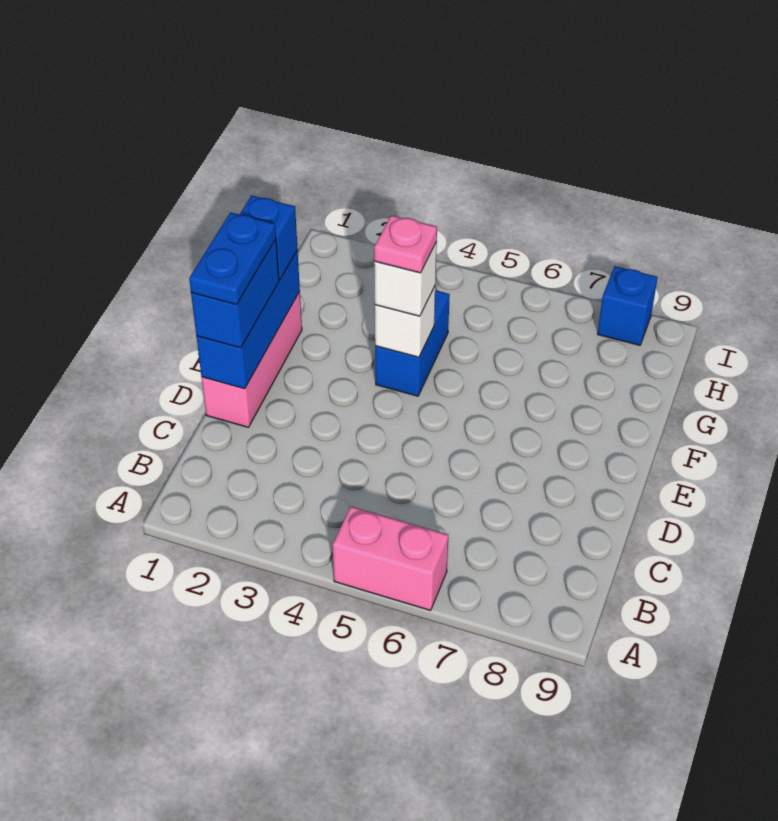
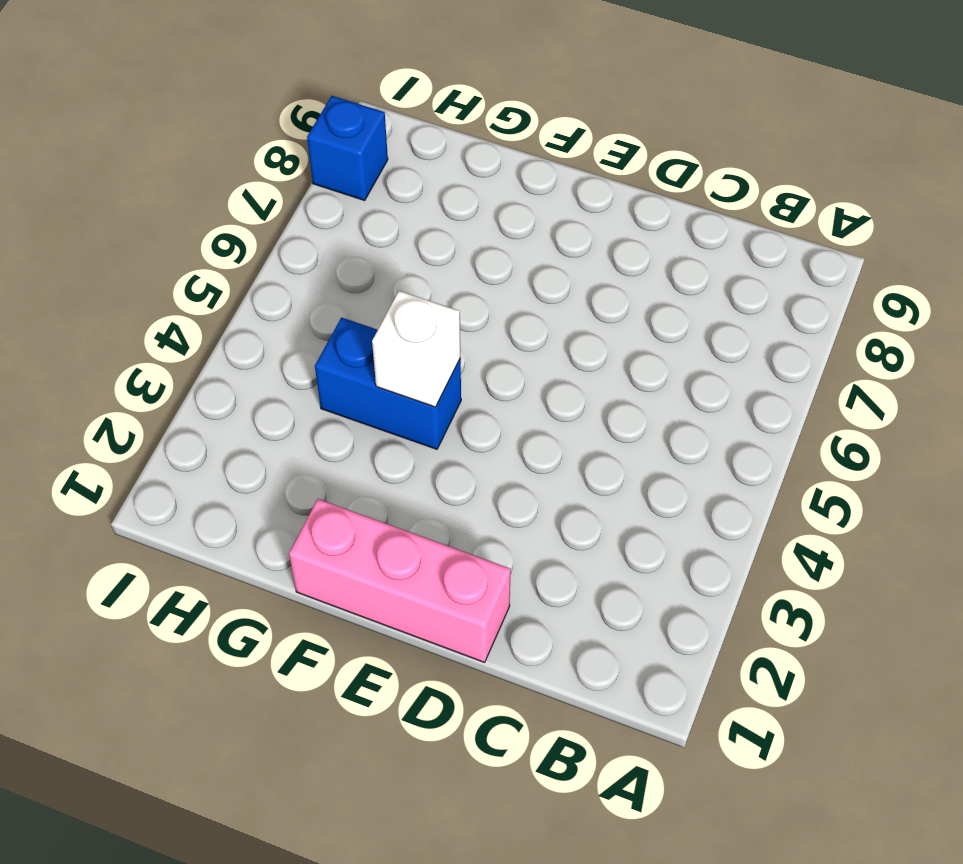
none -> pink 1x2 brick [333,507,448,610]
none -> blue 1x3 brick [196,250,300,389]

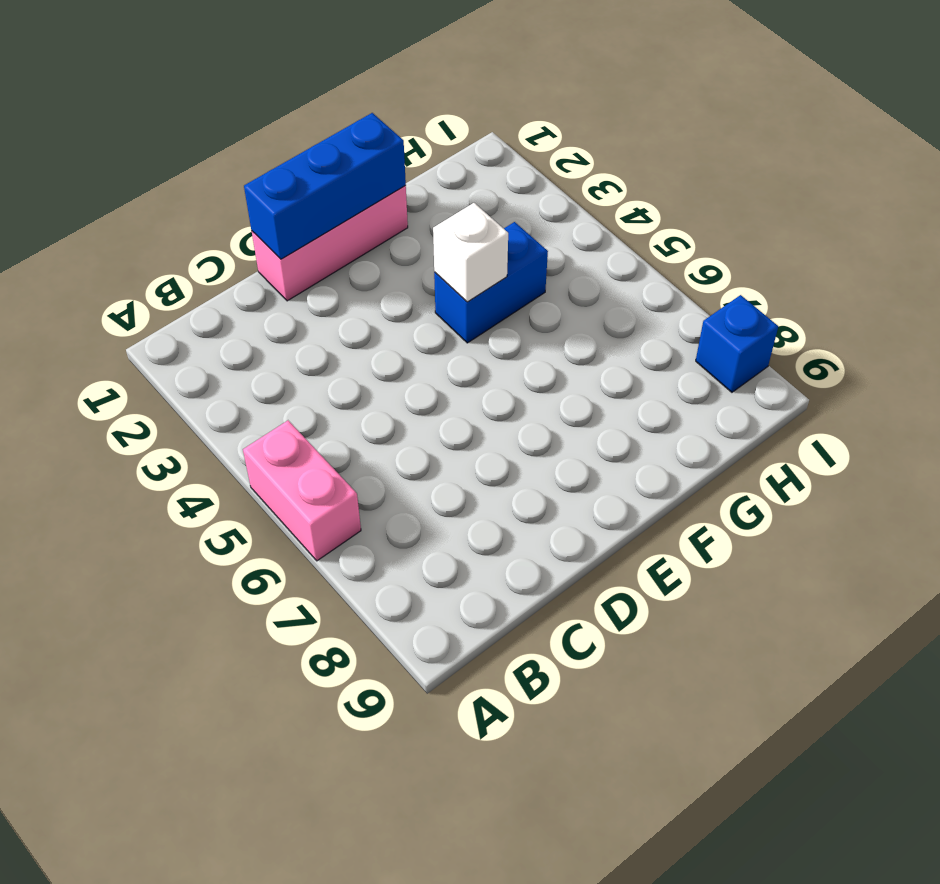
none -> blue 1x2 brick [191,239,279,348]
none -> blue 1x1 brick [240,196,298,280]

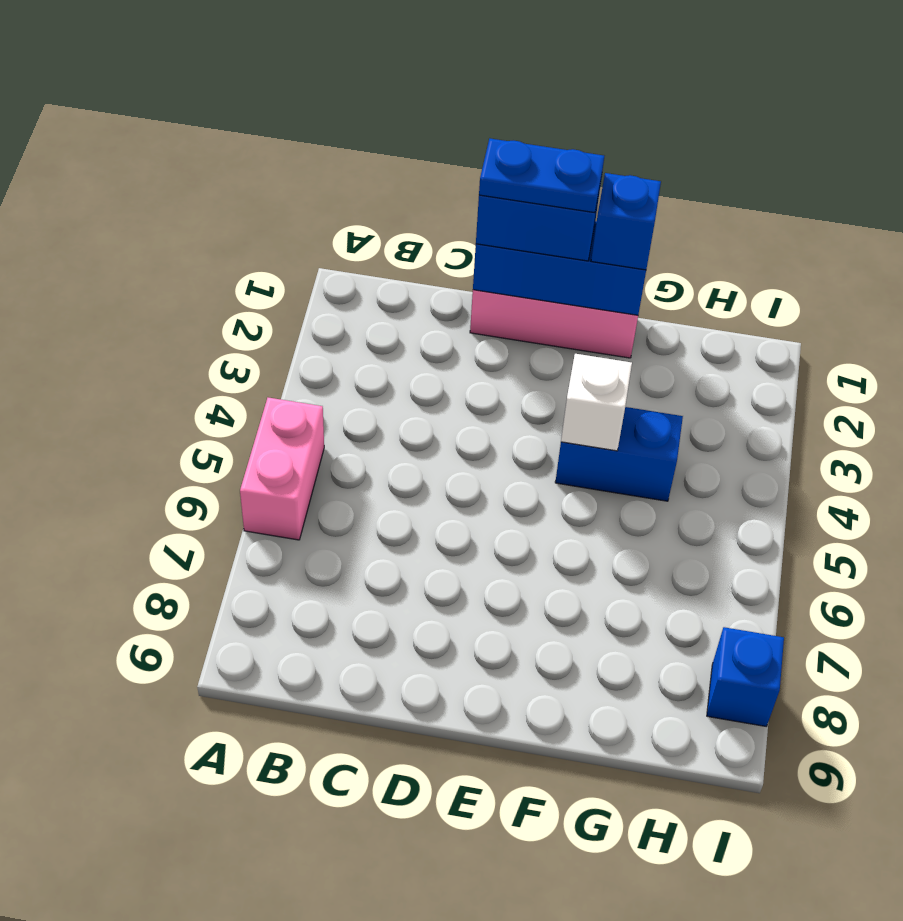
none -> white 1x1 brick [374,242,437,316]
none -> pink 1x1 plate [374,215,437,273]

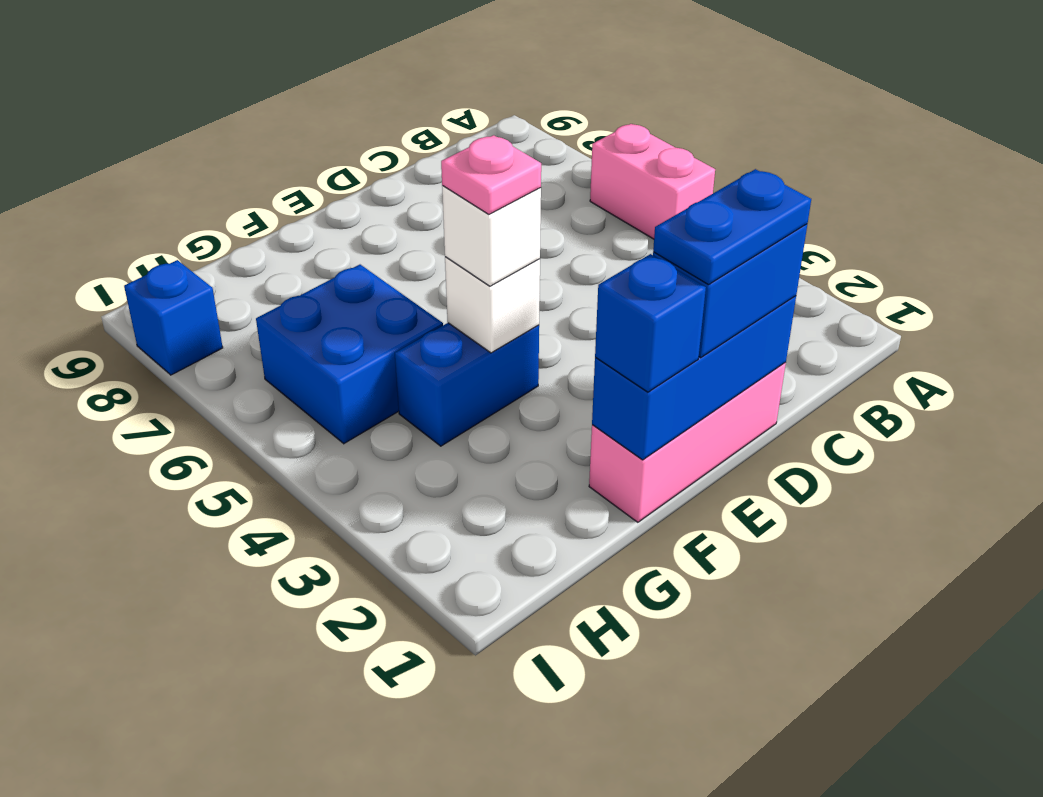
blue 2x2 brick [256,265,443,444] -> none

